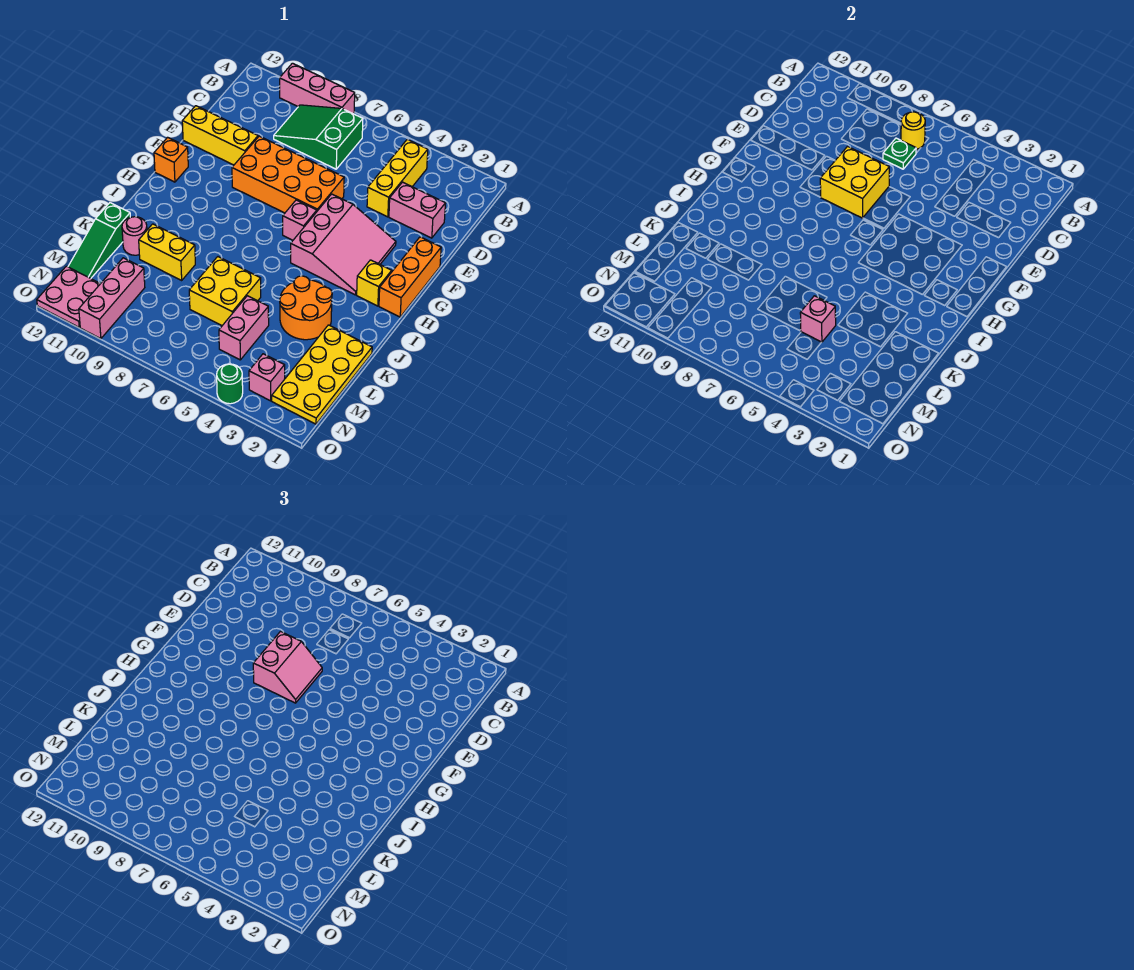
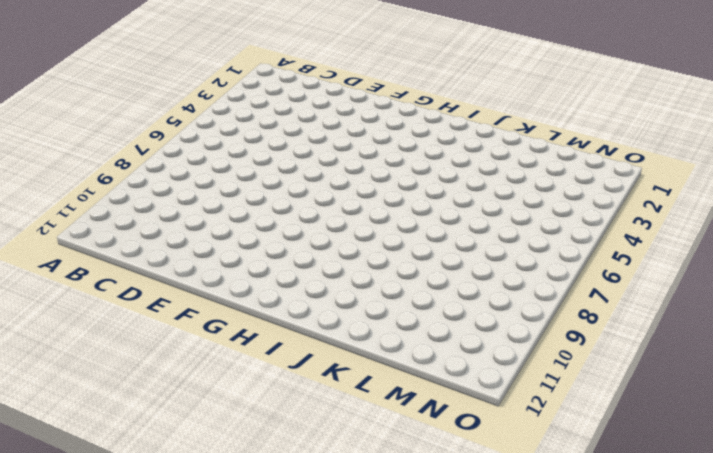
none -> pink 1x3 brick [280,63,355,113]
none -> yellow 1x3 brick [367,139,428,217]
none -> green 2x3 slope [274,105,363,169]

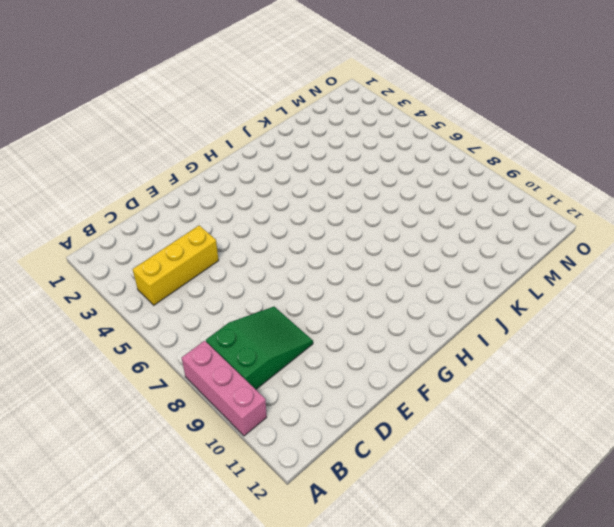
green 2x3 slope [206,307,313,389] -> green 2x3 slope turned to [274,105,363,169]
none -> pink 1x2 brick [389,182,445,238]
none -> orange 2x4 brick [232,136,344,213]
none -> yellow 1x3 brick [182,106,258,165]

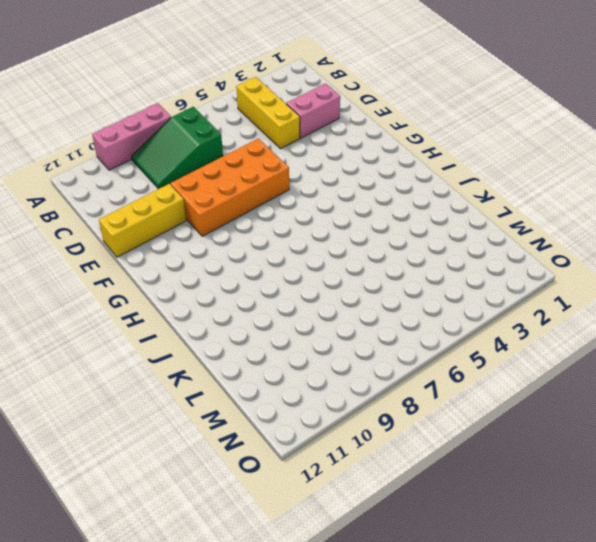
none -> orange 1x3 brick [379,237,441,317]
none -> pink 3x3 slope [291,194,396,295]
none -> pink 1x1 brick [283,200,317,240]

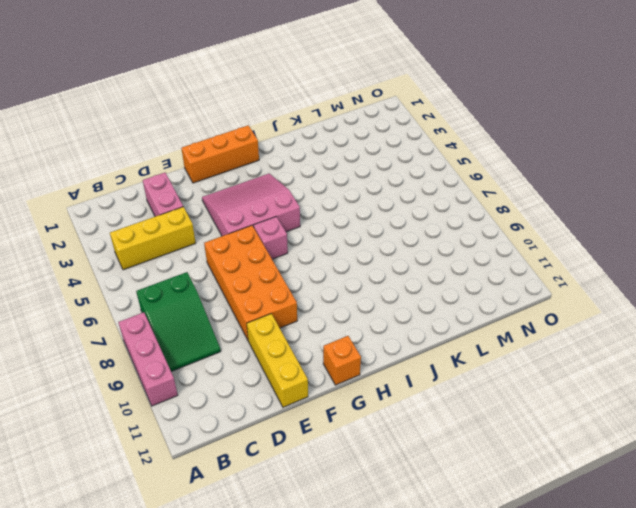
none -> yellow 1x1 brick [357,260,392,306]
none -> orange 2x2 round brick [280,276,332,340]
none -> yellow 2x4 plate [272,325,372,424]

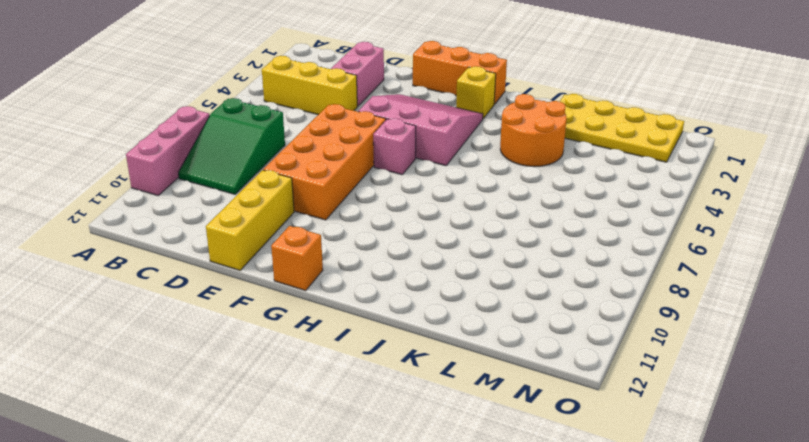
none -> yellow 2x2 brick [189,257,261,326]
none -> yellow 1x2 brick [139,224,195,280]
none -> pink 1x1 round brick [122,217,147,255]

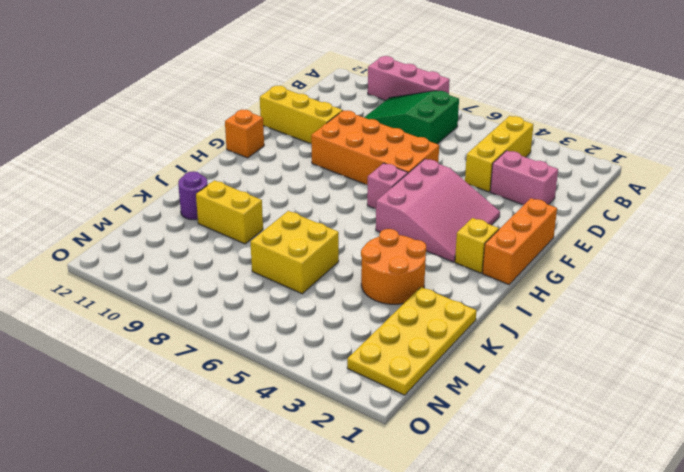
purple 1x1 round brick [178,171,208,220] -> pink 1x1 round brick [122,217,147,255]
none -> green 1x3 slope [68,203,130,278]
none -> pink 1x2 brick [219,296,269,360]
none -> pink 1x3 brick [79,258,145,339]

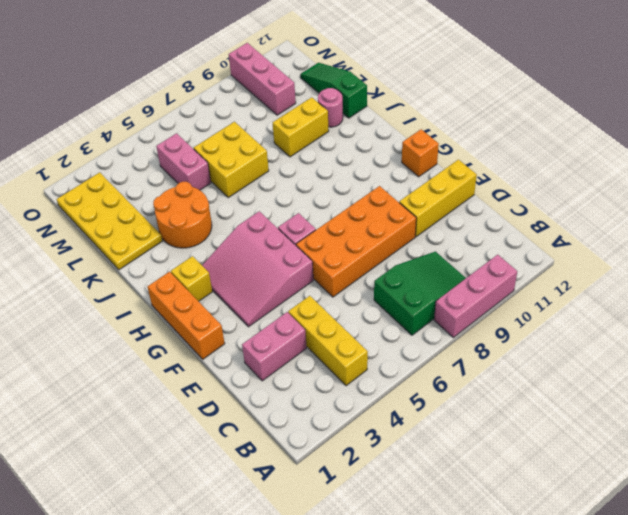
none -> pink 1x1 brick [249,354,285,401]
none -> pink 2x2 plate [37,266,100,327]
none -> green 1x1 round brick [217,364,243,404]

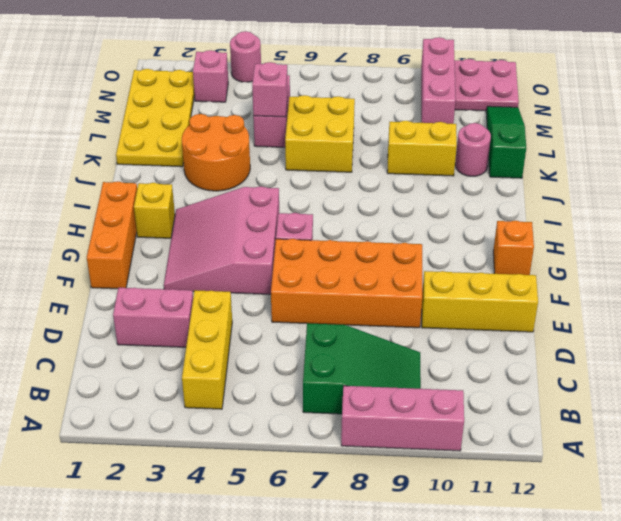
pink 1x1 round brick [230,31,261,82] -> green 1x1 round brick [217,364,243,404]
none -> yellow 1x1 round brick [901,112,925,149]
none -> green 1x1 plate [883,138,916,169]
none -> yellow 2x2 brick [820,147,889,218]

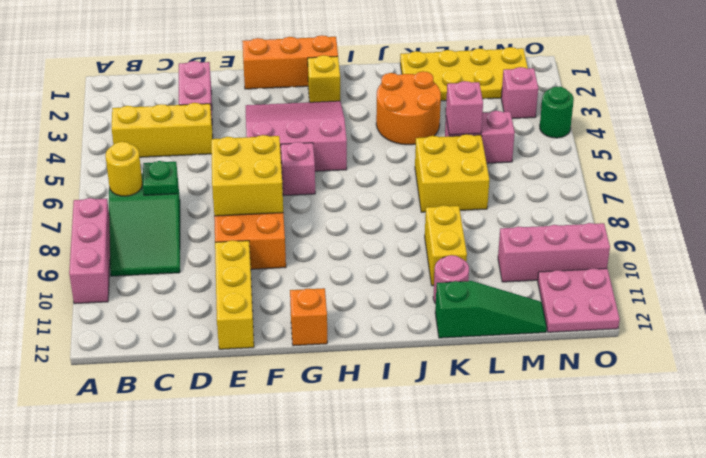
none -> pink 2x2 slope [253,632,322,703]

